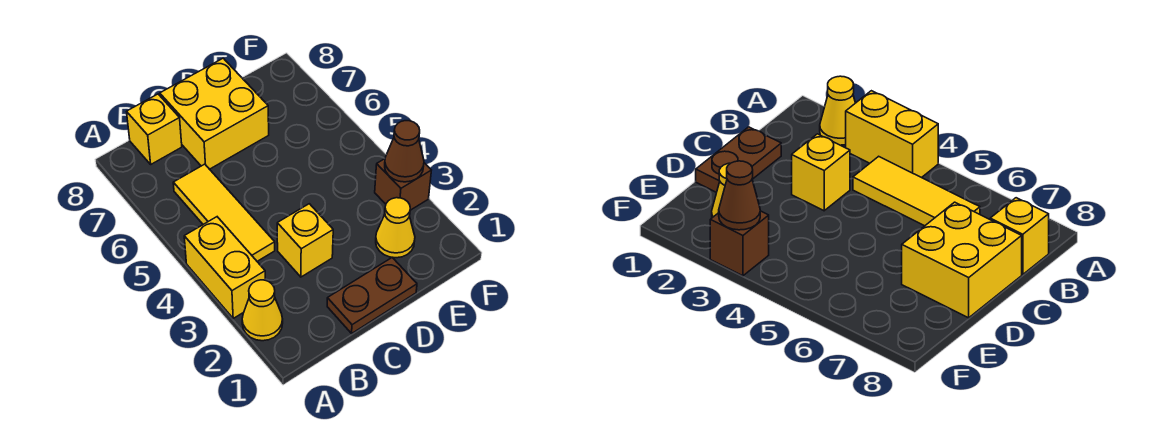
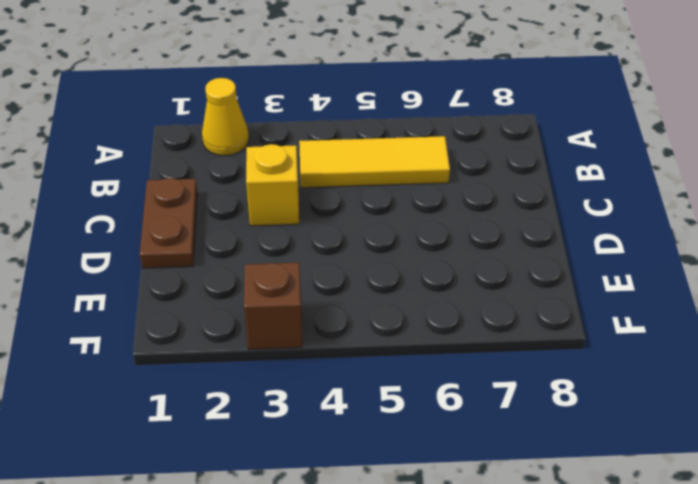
none -> yellow 1x2 brick [184,217,265,318]
none -> yellow 1x1 brick [127,94,182,164]

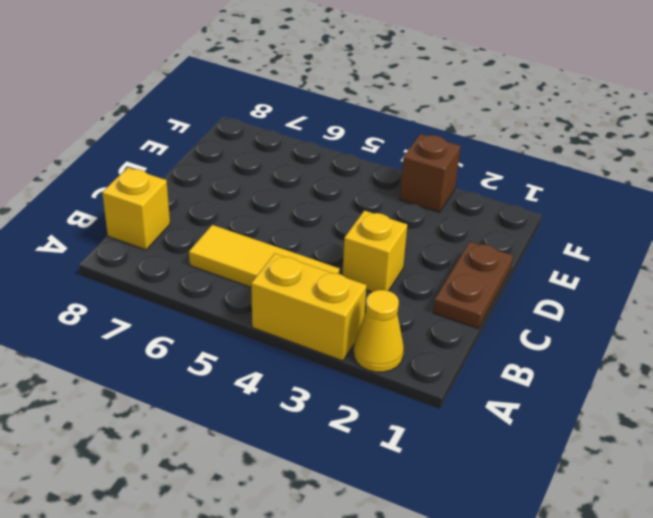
none -> yellow 2x2 brick [160,58,269,169]
none -> yellow 1x1 cone [376,198,415,258]

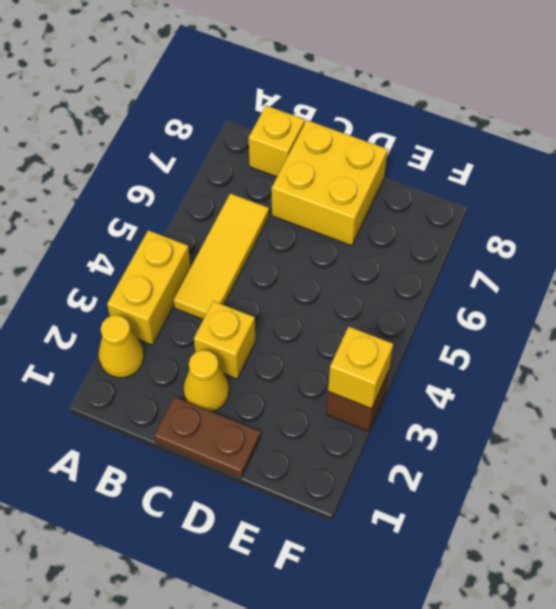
yellow 1x1 cone [184,350,229,412] -> yellow 1x1 cone moved to [376,198,415,258]
yellow 1x1 brick [328,327,393,409] -> brown 1x1 cone [385,121,424,182]

